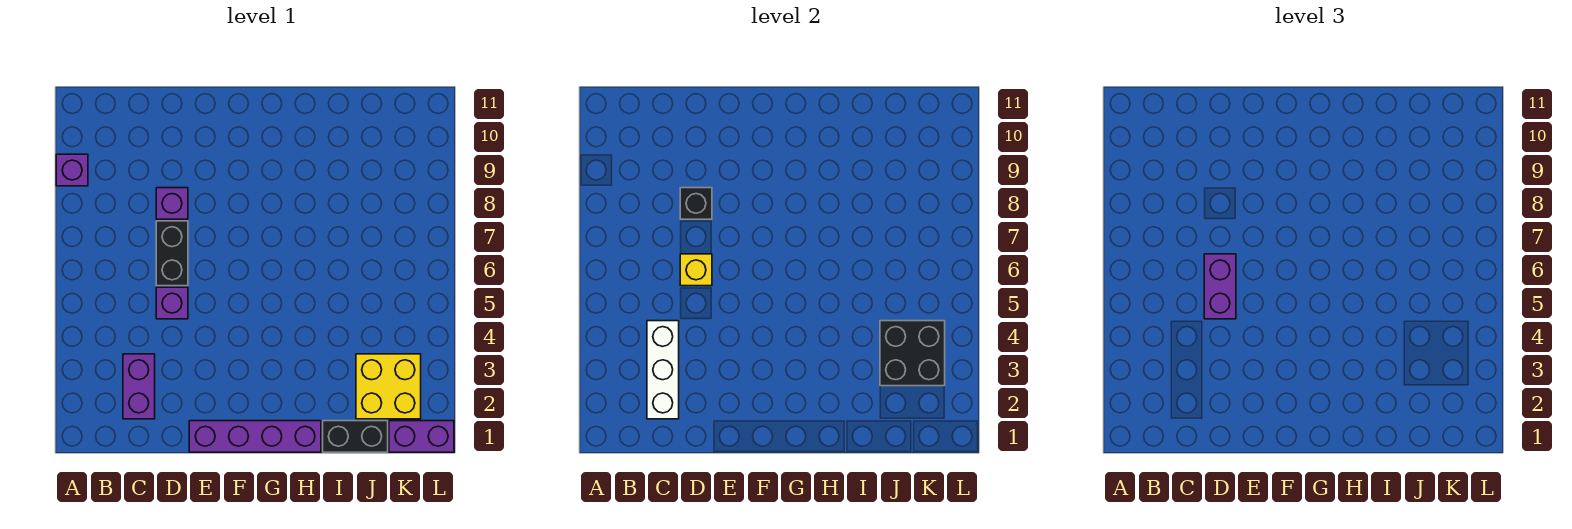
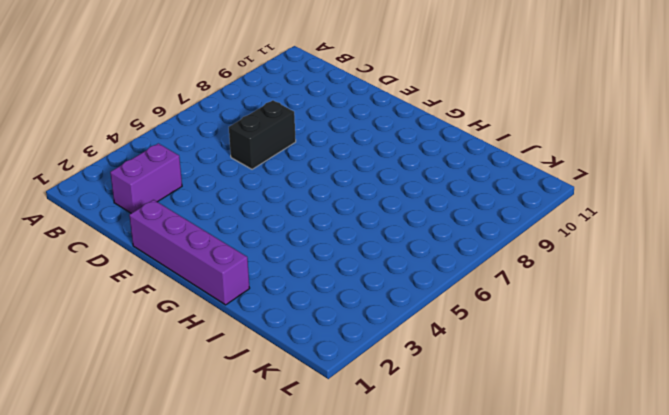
none -> purple 1x1 brick [56,154,88,186]
none -> purple 1x1 brick [156,287,188,319]
none -> purple 1x1 brick [156,188,188,219]

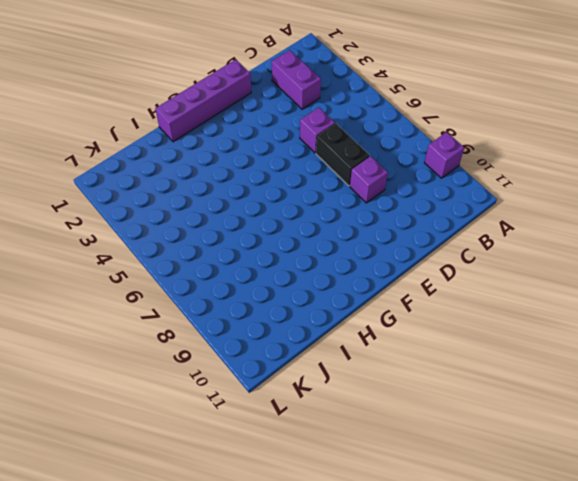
none -> black 1x2 brick [323,421,388,452]
none -> yellow 2x2 brick [356,354,421,419]
none -> purple 1x2 brick [389,421,454,452]

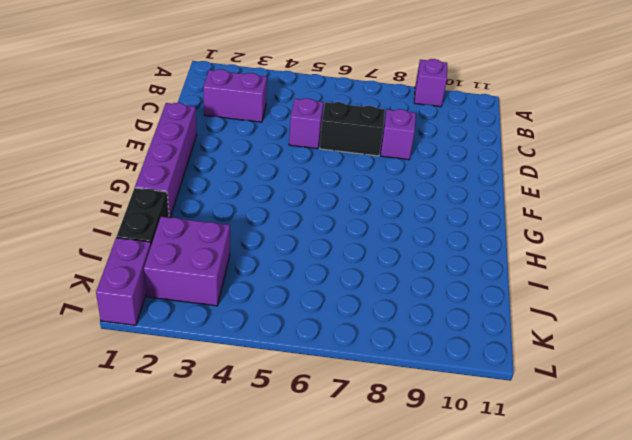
purple 2x2 brick [144,217,230,306] -> yellow 2x2 brick [356,354,421,419]
none -> white 1x3 brick [647,321,679,419]
none -> yellow 1x1 brick [680,254,712,286]
none -> black 1x1 brick [680,188,712,219]

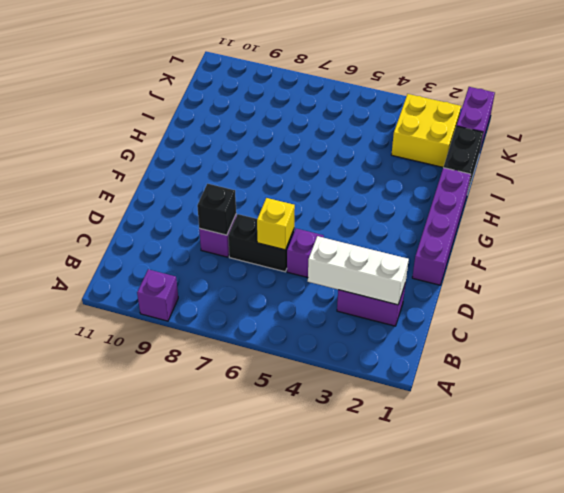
none -> black 2x2 brick [880,321,945,386]
none -> purple 1x2 brick [1204,254,1236,319]

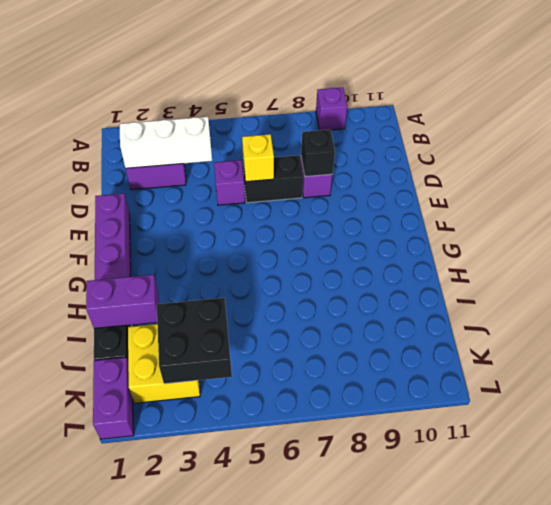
purple 1x2 brick [86,275,159,328] -> purple 1x2 brick moved to [1204,254,1236,319]

